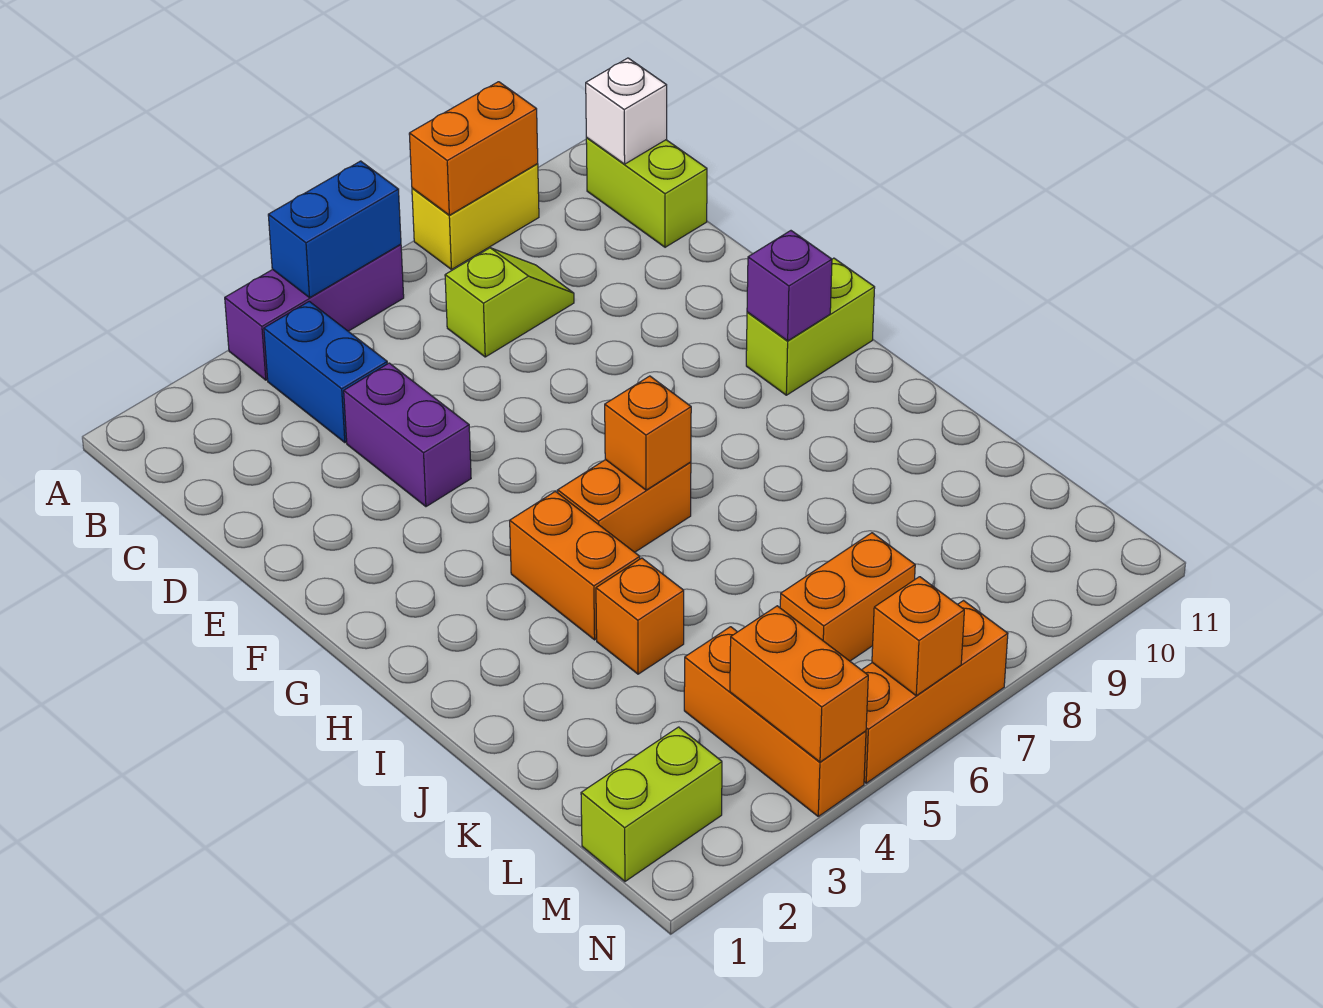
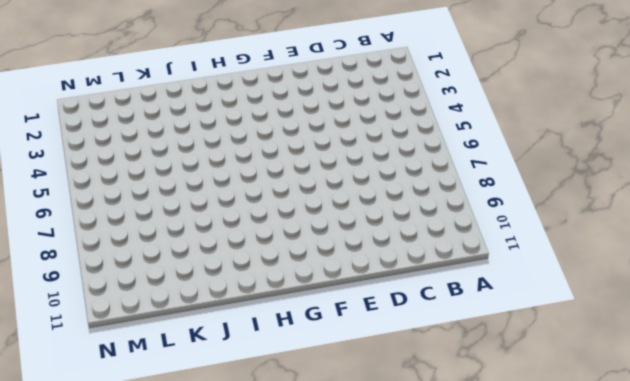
none -> purple 1x3 brick [225,244,404,380]
none -> yellow 1x2 brick [412,164,539,270]
none -> blue 1x2 brick [264,301,387,443]

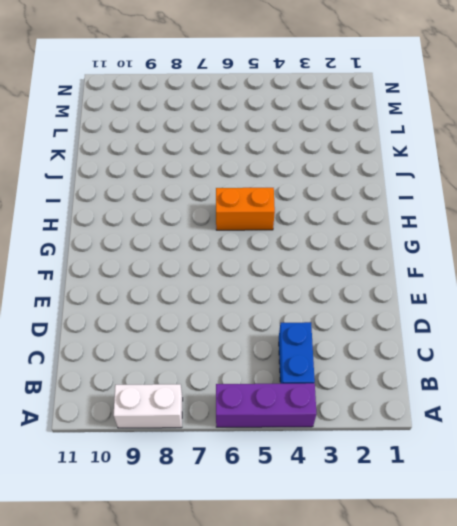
white 1x2 brick [114,384,183,428] -> yellow 1x2 brick [412,164,539,270]
none -> lime 1x2 brick [586,138,707,247]
none -> lime 1x2 slope [445,248,574,357]
none -> purple 1x2 brick [344,363,471,507]

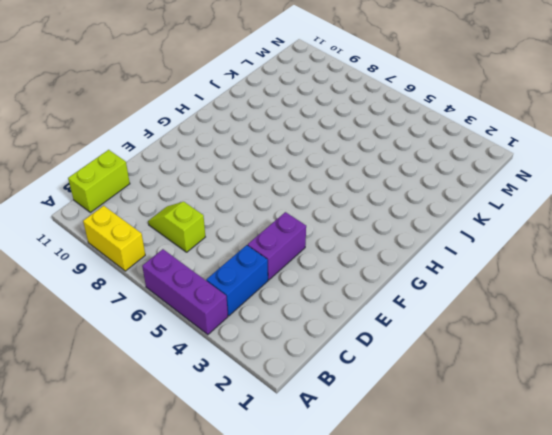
none -> lime 1x2 brick [746,258,875,395]
none -> orange 1x2 brick [510,491,640,640]
none -> orange 1x2 brick [558,460,691,552]

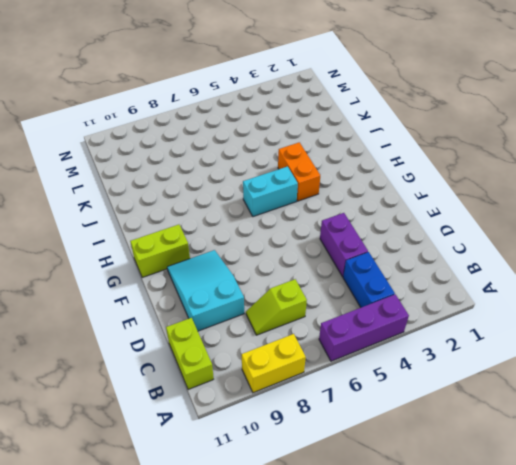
cyan 2x3 slope [167,250,244,331] -> none
cyan 1x2 brick [243,166,298,217] -> orange 1x2 brick [558,460,691,552]
none -> orange 1x1 brick [596,558,684,674]
none -> orange 1x3 brick [684,627,866,816]
none -> orange 1x2 brick [780,533,915,661]

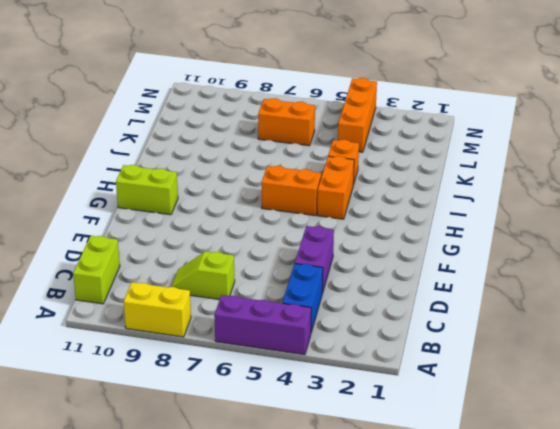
none -> lime 1x2 brick [581,727,722,881]
none -> orange 1x3 brick [862,601,1008,783]
none -> blue 1x2 brick [268,161,401,298]

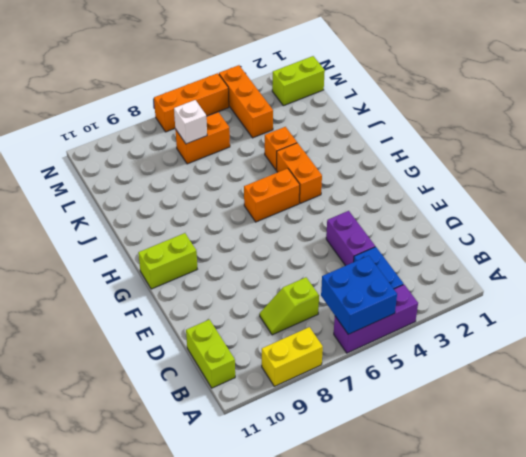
blue 2x2 brick [321,256,397,334] -> blue 1x2 brick [268,161,401,298]
white 1x1 brick [174,100,207,144] -> white 1x1 brick moved to [586,58,667,164]
none -> orange 1x2 brick [409,82,538,215]
none -> purple 1x1 brick [747,231,832,341]
none -> orange 1x1 brick [605,376,691,490]

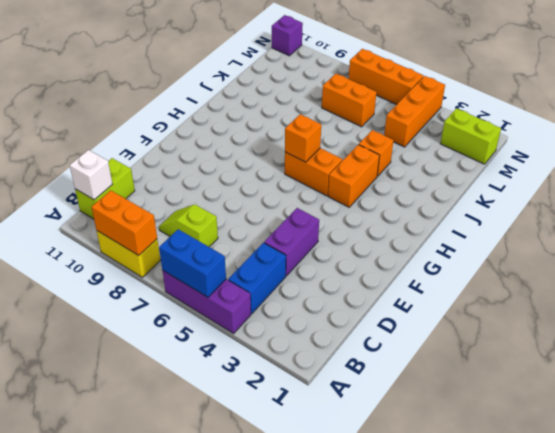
purple 1x1 brick [272,15,303,56] -> purple 1x1 brick moved to [747,231,832,341]
none -> lime 1x2 brick [746,258,875,395]
none -> orange 1x2 brick [730,606,868,762]
none -> orange 1x1 brick [872,577,964,696]

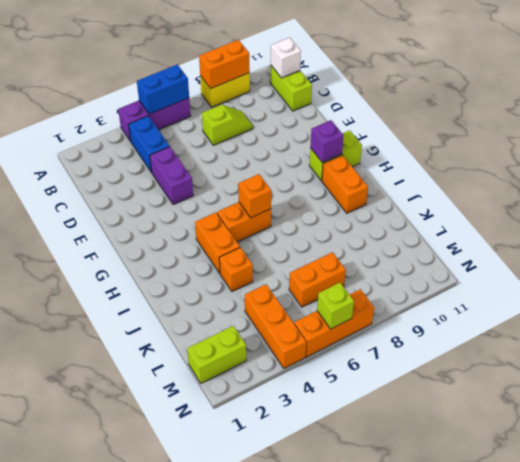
orange 1x2 brick [322,155,368,213] -> orange 1x2 brick moved to [730,606,868,762]
lime 1x1 brick [317,283,354,329] -> orange 1x1 brick [872,577,964,696]

